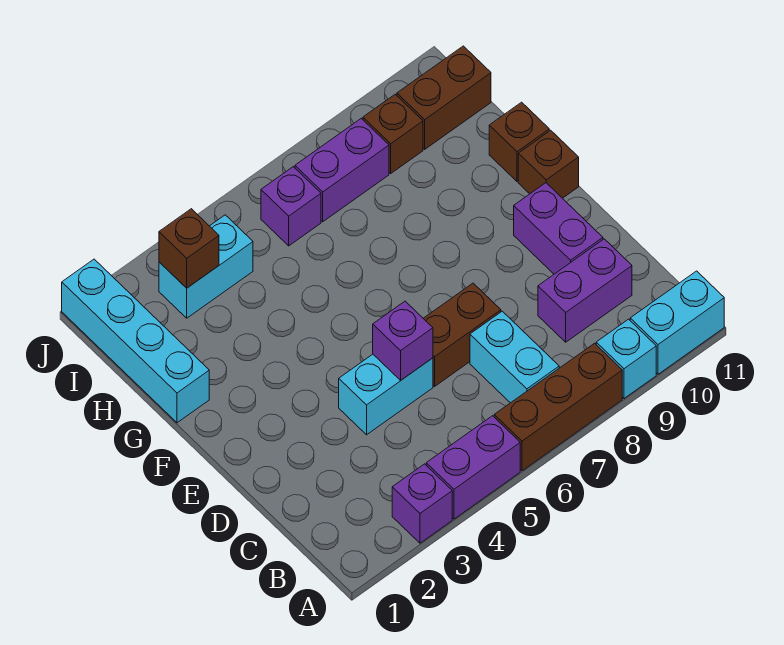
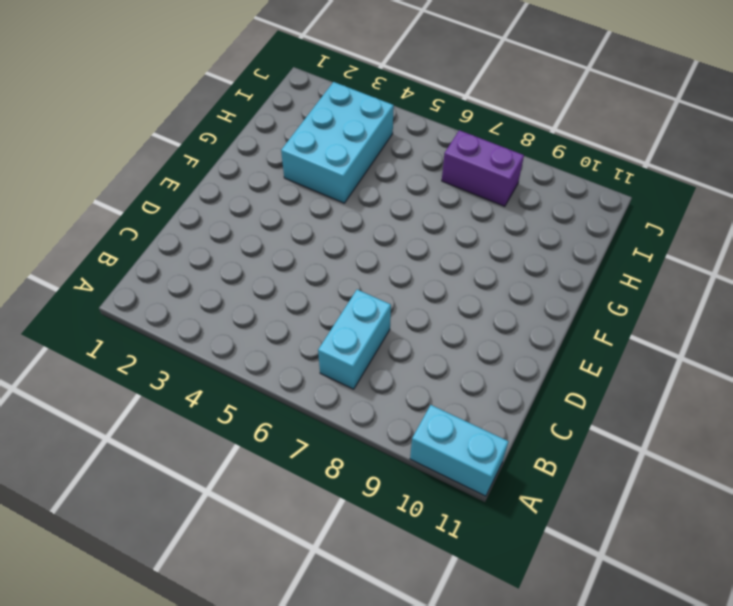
cyan 2x3 brick [281,82,394,203] -> cyan 1x2 brick [159,215,253,318]
none -> purple 1x1 brick [392,464,452,543]
none -> purple 1x2 brick [426,416,520,519]
none -> brown 1x3 brick [494,343,622,471]

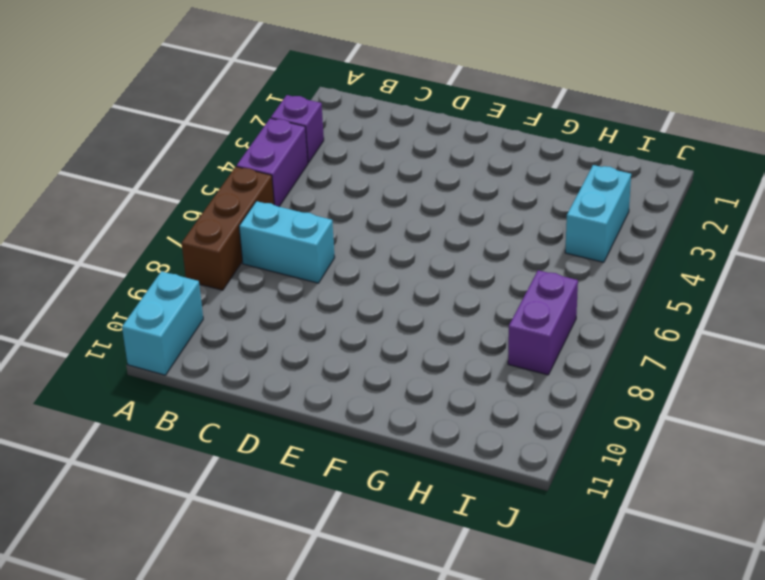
none -> cyan 1x1 brick [596,319,656,398]
none -> purple 1x2 brick [538,239,632,342]
none -> cyan 1x2 brick [339,354,433,435]

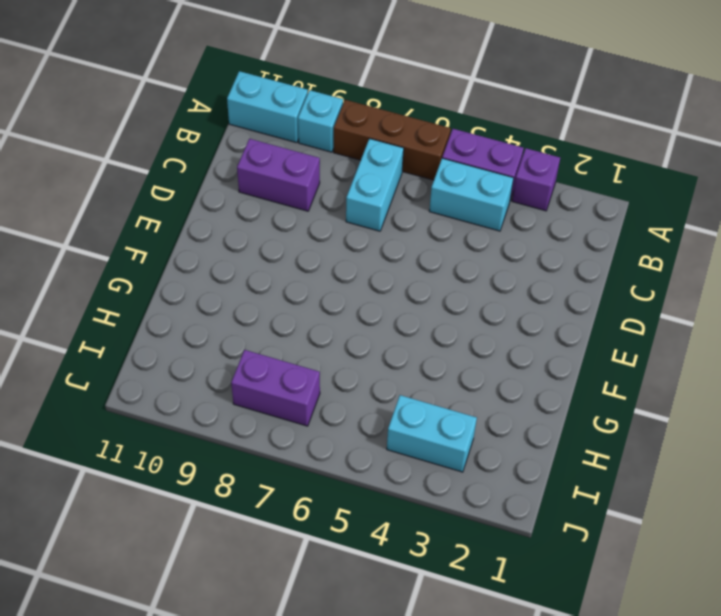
cyan 1x2 brick [429,158,514,231] -> cyan 1x2 brick moved to [339,354,433,435]
none -> brown 1x2 brick [423,283,501,386]
none -> purple 1x2 brick [514,183,603,274]
none -> brown 1x1 brick [518,130,579,198]

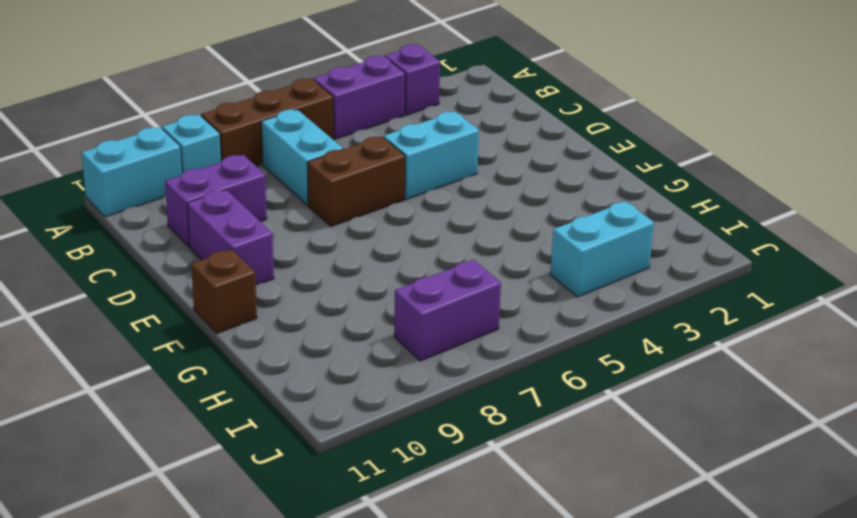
none -> cyan 1x4 brick [62,259,209,423]
none -> brown 1x1 brick [489,102,549,181]
none -> purple 1x1 brick [261,167,321,246]

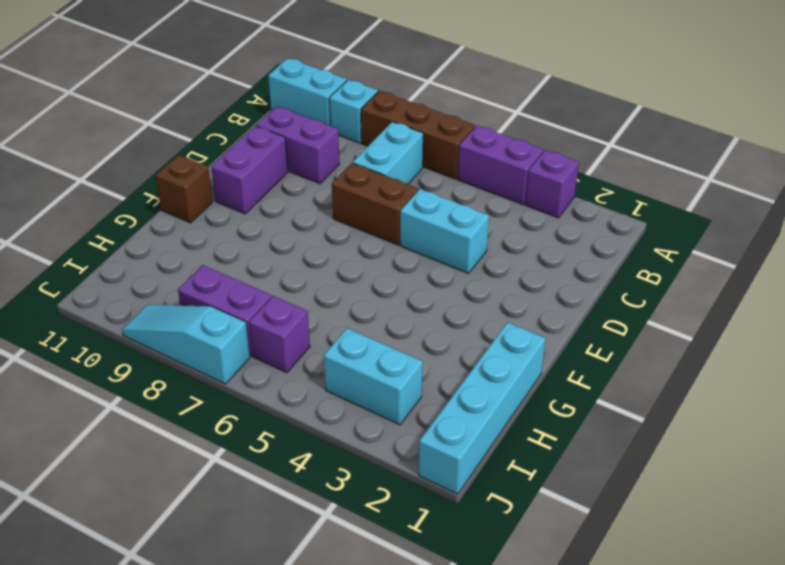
cyan 1x3 slope [122,305,250,384] -> none
none -> brown 1x1 brick [489,102,549,181]
none -> brown 1x1 brick [363,94,423,173]
none -> brown 1x2 brick [397,46,491,149]

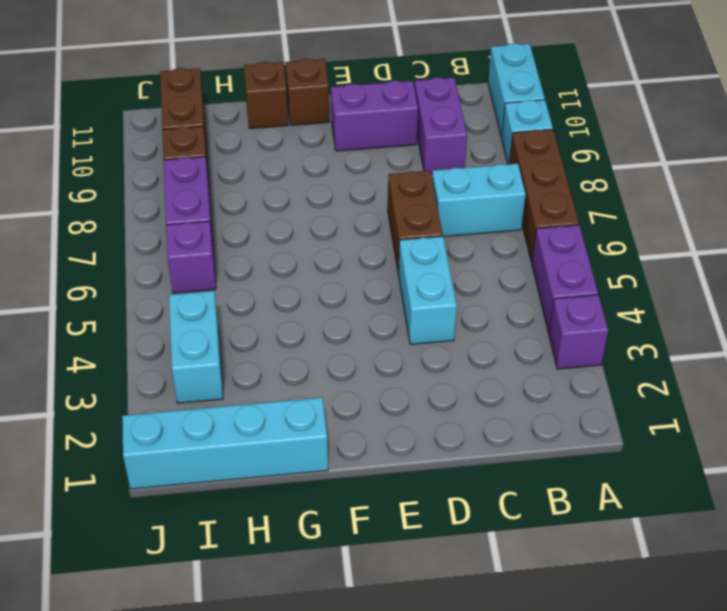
none -> purple 1x1 brick [373,301,433,380]
none -> brown 1x1 brick [159,209,219,288]

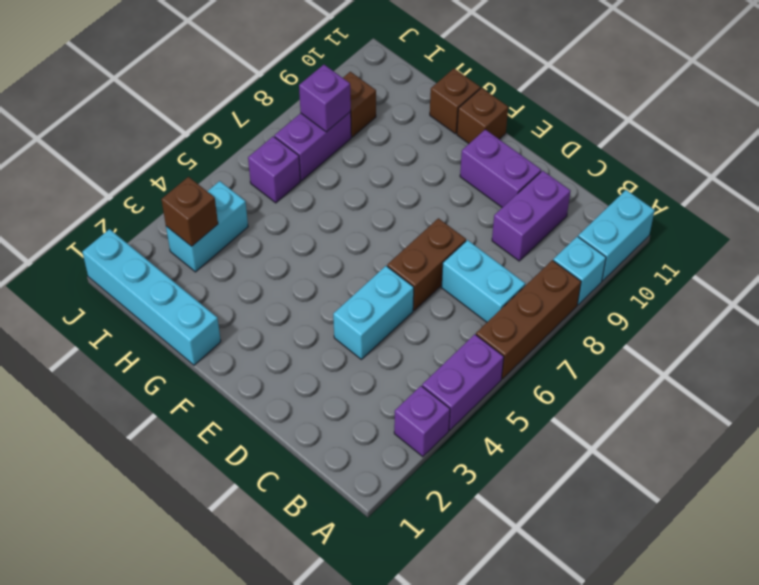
purple 1x1 brick [299,65,351,132] -> purple 1x1 brick moved to [373,301,433,380]
none -> brown 1x2 brick [397,46,491,149]

